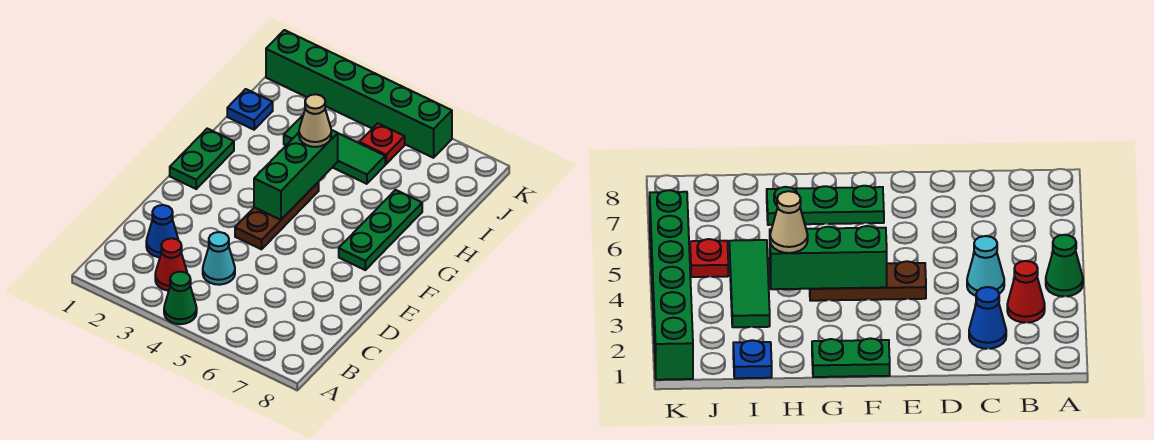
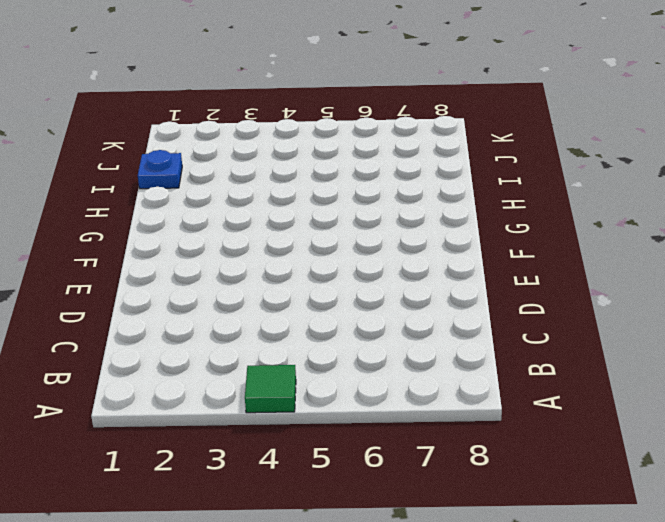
green 1x1 tile [245,365,296,413] -> green 1x1 cone [164,272,197,324]
none -> red 1x1 cone [155,238,187,291]
none -> blue 1x1 cone [146,205,179,257]
none -> cyan 1x1 cone [203,232,235,285]

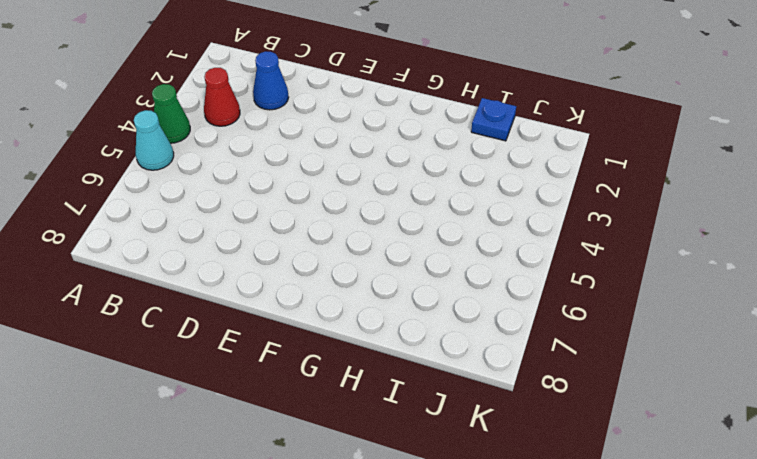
cyan 1x1 cone [134,110,174,170] -> cyan 1x1 cone moved to [203,232,235,285]
none -> brown 1x3 plate [235,182,319,249]
none -> green 1x2 plate [170,129,234,189]
none -> green 1x3 plate [339,190,422,270]

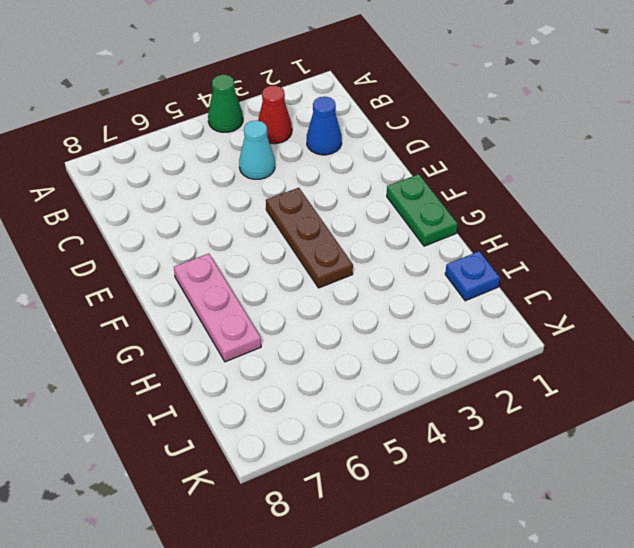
pink 1x3 plate [174,254,261,362] -> green 1x3 plate [339,190,422,270]
none -> green 1x3 tile [284,116,385,184]
none -> red 1x1 plate [359,123,405,164]
none -> green 1x6 brick [266,30,452,158]

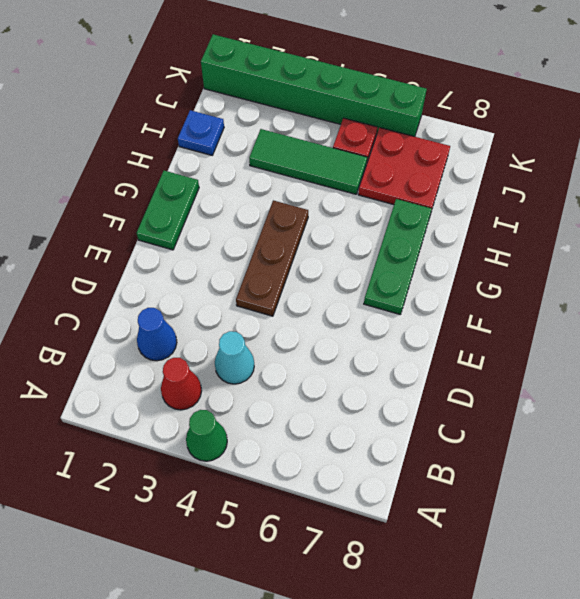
red 2x2 plate [358,128,450,208] -> none
none -> green 1x3 brick [254,130,338,220]
none -> tan 1x1 cone [299,94,331,147]

